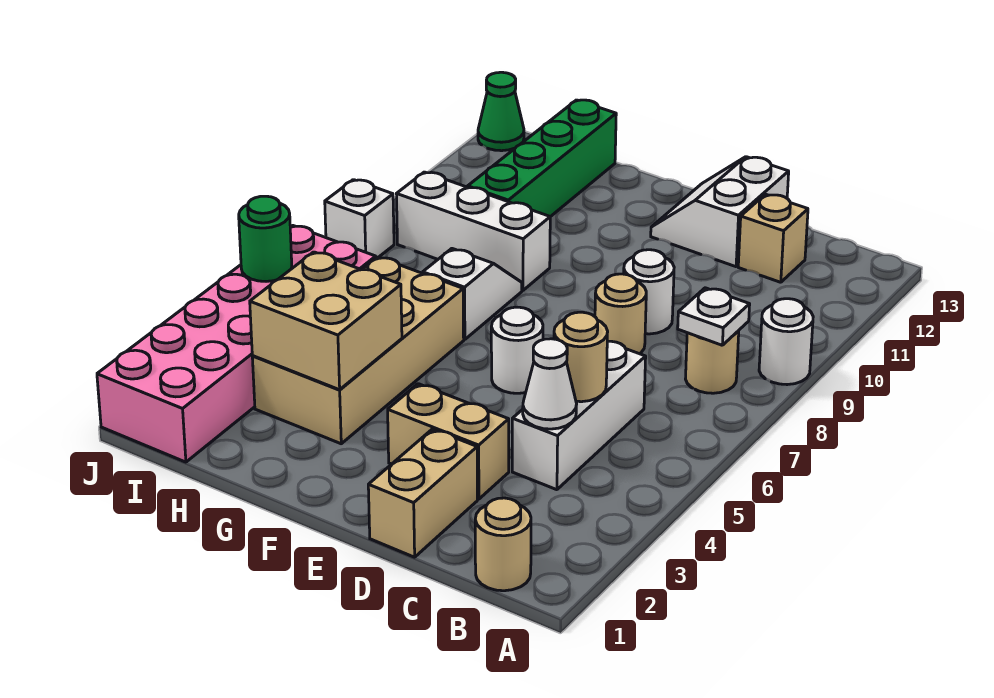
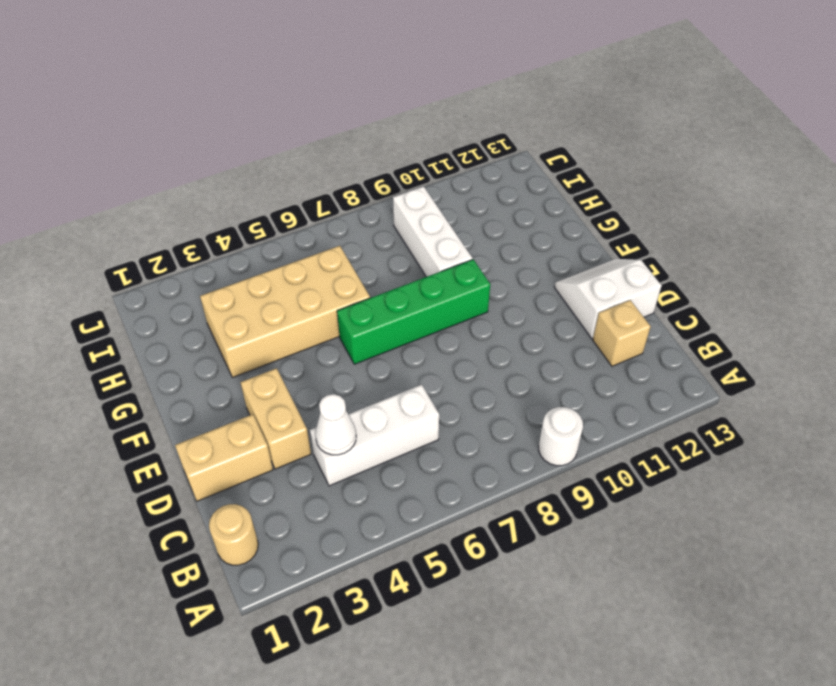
green 1x4 brick [337,259,490,364] -> green 1x4 brick moved to [468,100,616,217]
none -> tan 1x1 round brick [686,331,739,393]
none -> tan 1x1 round brick [595,274,646,354]
none -> white 1x1 round brick [624,250,674,334]

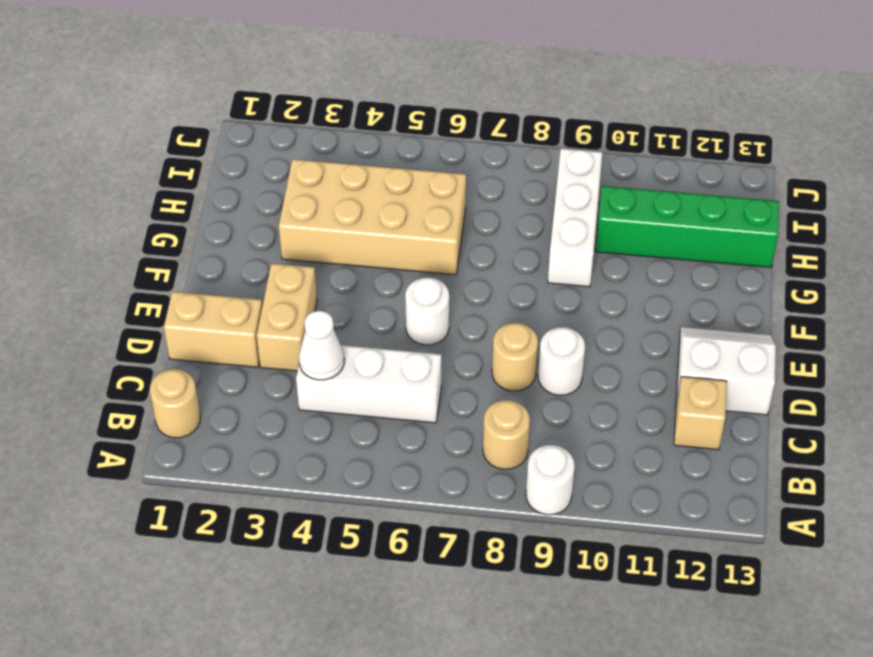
none -> white 1x2 slope [423,249,522,340]
none -> pink 2x6 brick [97,226,376,462]
none -> white 1x1 brick [325,180,394,258]

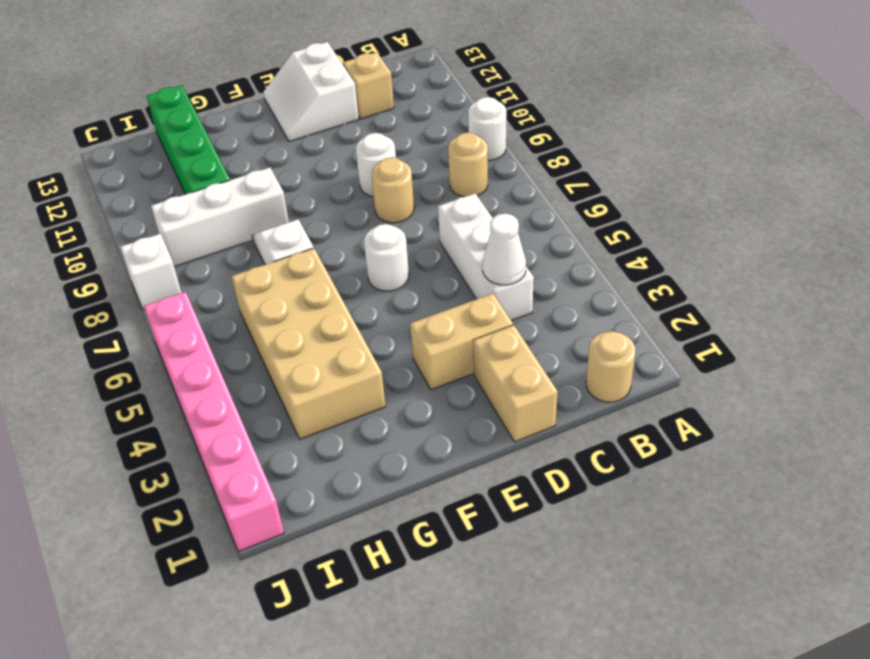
pink 1x6 brick [144,292,284,551] -> pink 2x6 brick [97,226,376,462]
none -> green 1x1 cone [478,72,524,151]
none -> white 1x1 plate [678,288,750,345]
none -> tan 1x1 round brick [554,312,608,402]

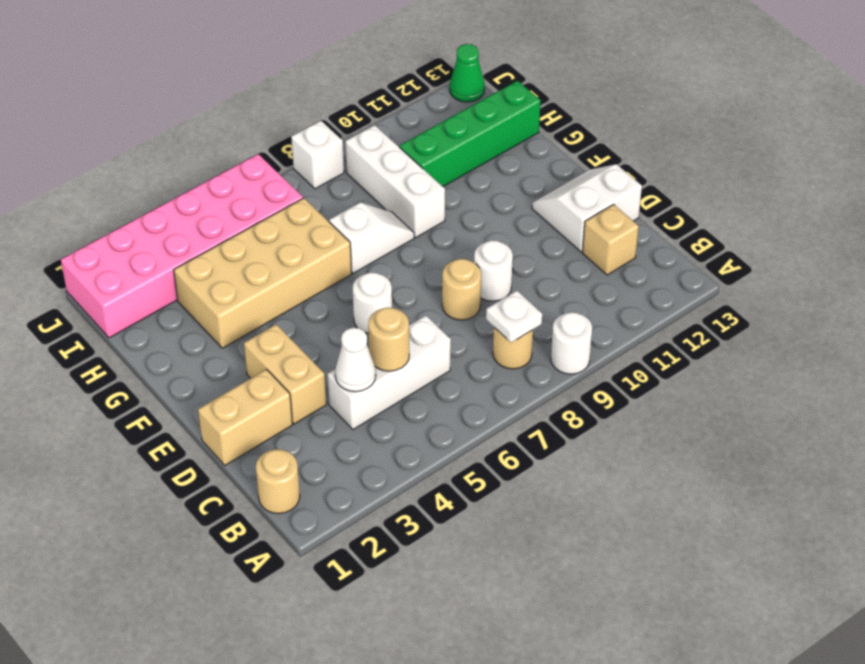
none -> tan 2x2 brick [250,252,402,390]
none -> green 1x1 round brick [239,196,292,281]

